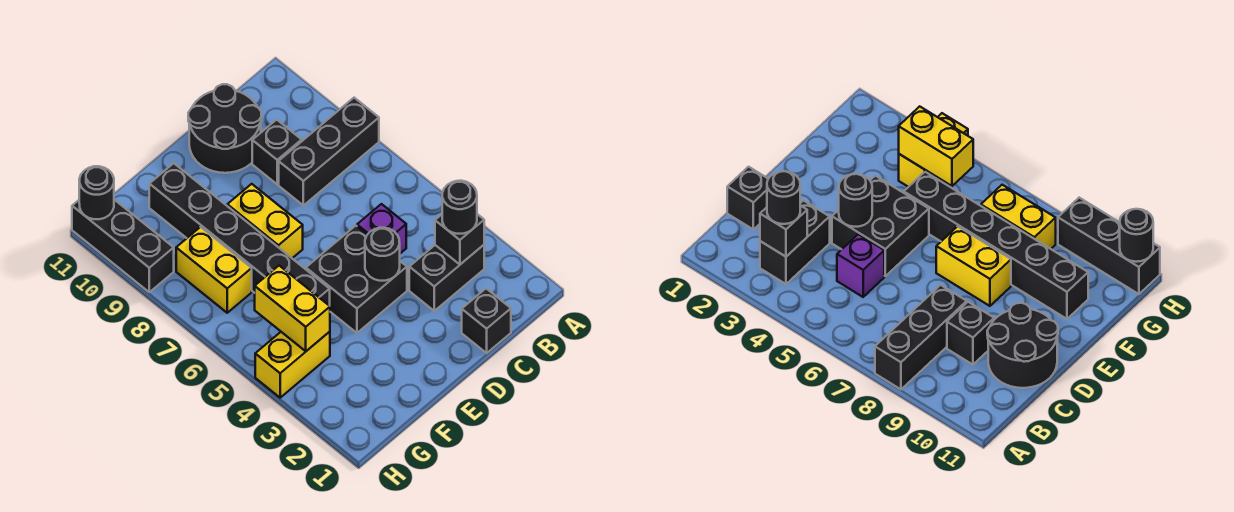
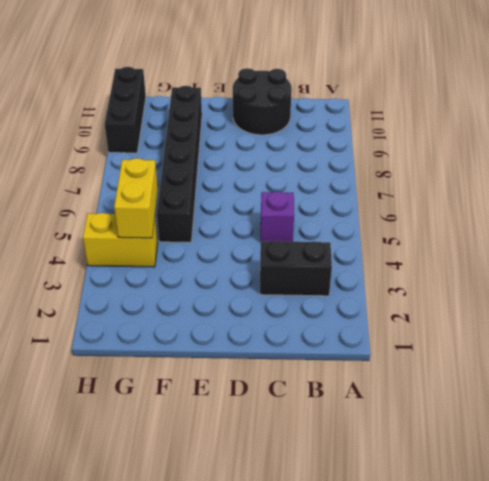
none -> black 1x3 brick [279,98,379,205]
none -> black 1x1 brick [462,288,511,353]
none -> black 1x1 brick [252,120,302,184]

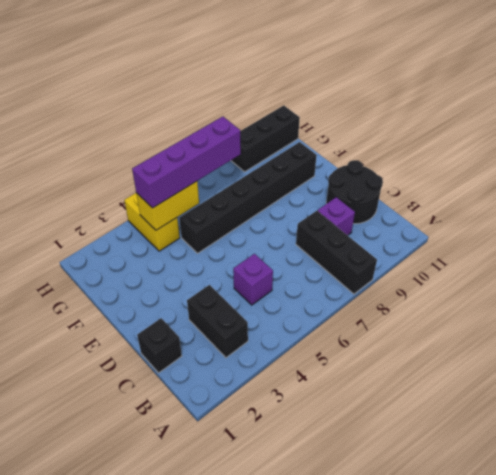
purple 1x1 brick [318,197,355,235] -> black 1x1 brick [252,120,302,184]
purple 1x4 brick [132,117,241,208] -> none
none -> black 2x2 brick [306,226,407,333]
none -> yellow 1x2 brick [227,184,303,258]
none -> yellow 1x2 brick [176,227,252,313]

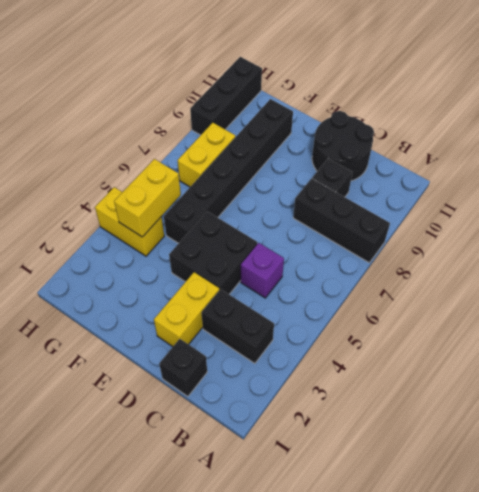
yellow 1x2 brick [154,272,219,347] -> yellow 1x2 brick moved to [227,184,303,258]
none -> black 1x1 brick [435,214,484,264]
none -> black 1x1 round brick [365,228,400,281]
none -> black 1x1 round brick [79,166,114,219]

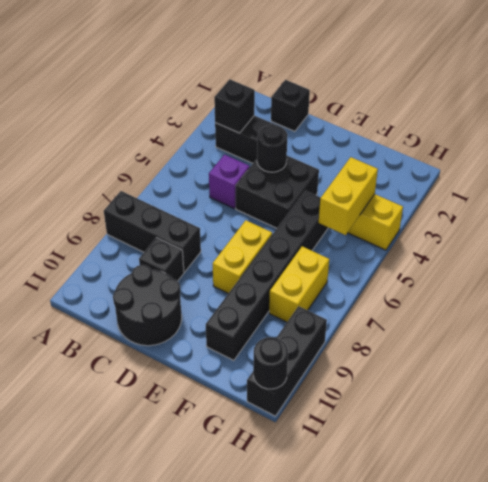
none -> black 1x1 round brick [442,181,477,234]

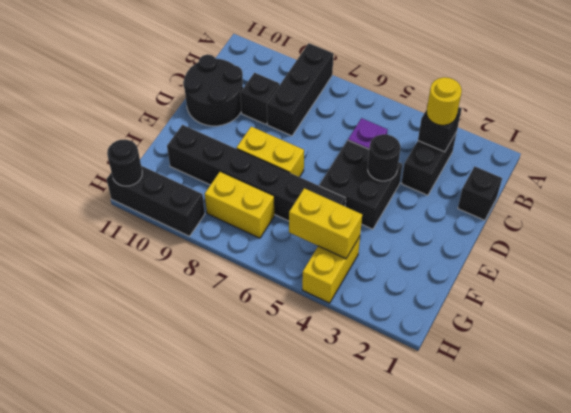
yellow 1x1 round brick [427,77,462,125] -> black 1x1 round brick [442,181,477,234]

